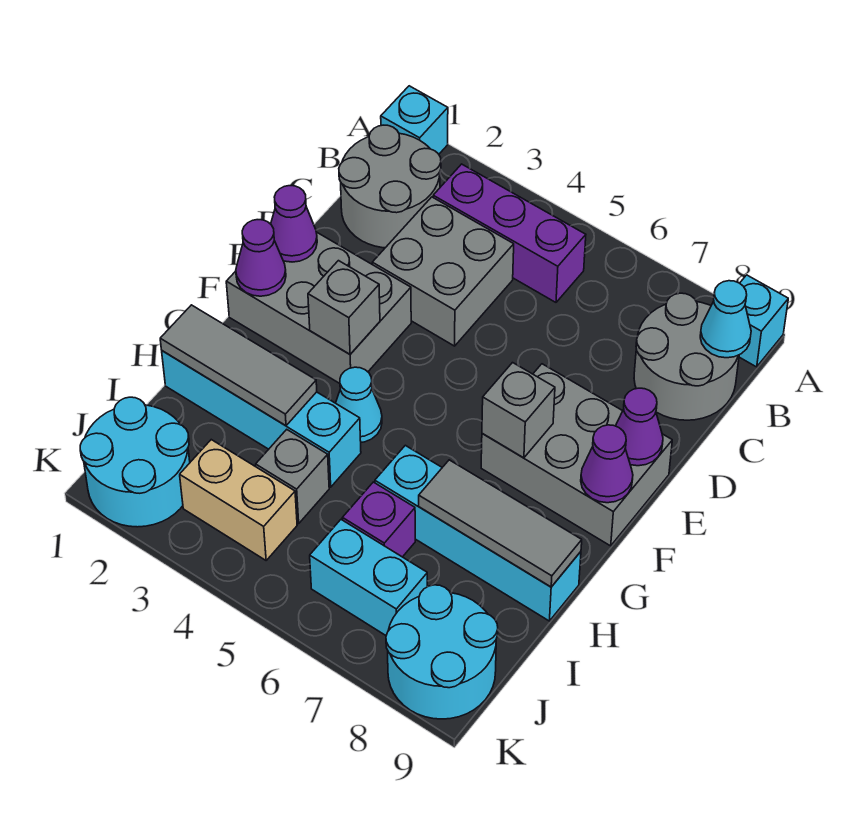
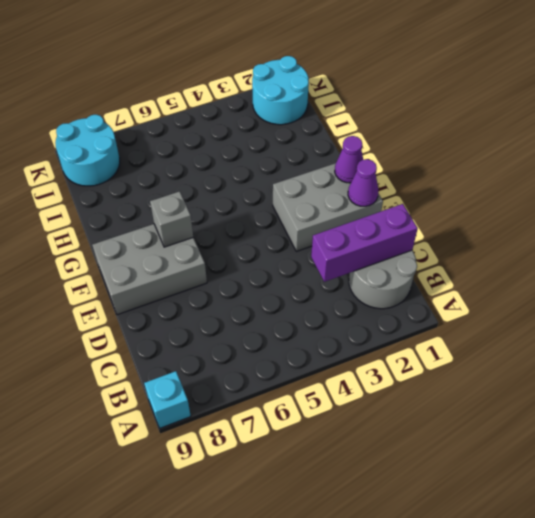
purple 1x3 brick [311,204,418,282] -> purple 1x3 brick moved to [433,164,586,302]
none -> cyan 1x1 brick [381,86,448,154]
none -> grey 2x2 round brick [634,293,739,420]
none -> grey 2x2 brick [372,197,514,346]

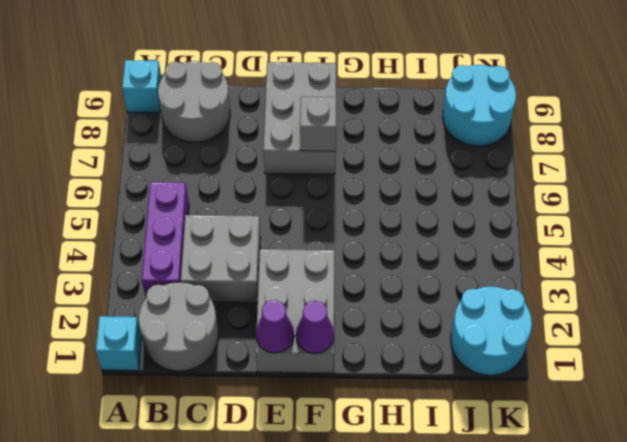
none -> cyan 1x1 cone [336,367,382,442]
none -> cyan 1x4 brick [162,351,361,487]
none -> cyan 1x4 brick [375,445,581,621]

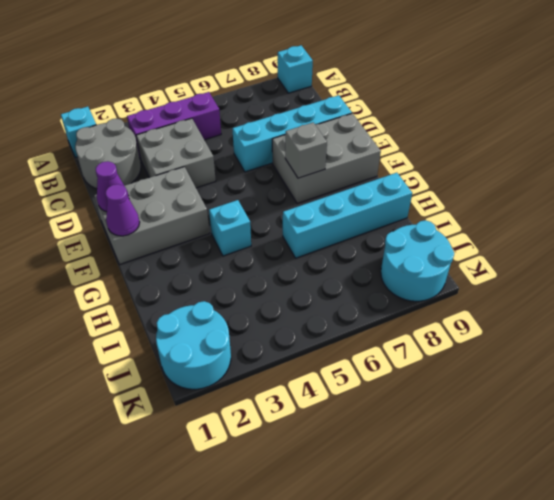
cyan 1x4 brick [232,95,352,172] -> cyan 1x4 brick moved to [162,351,361,487]
cyan 1x1 brick [209,200,251,256] -> cyan 1x1 cone [336,367,382,442]
none -> grey 2x2 round brick [634,293,739,420]
none -> grey 1x1 brick [256,430,329,523]
none -> purple 1x1 brick [342,482,415,557]

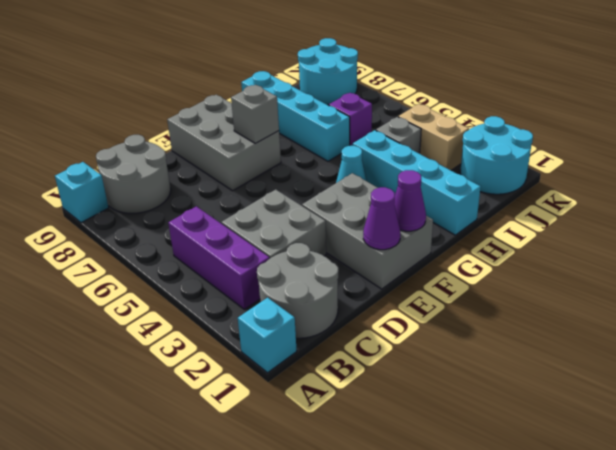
none -> cyan 1x2 brick [310,520,427,635]
none -> cyan 1x1 cone [700,281,751,358]
none -> purple 1x1 cone [616,388,663,466]

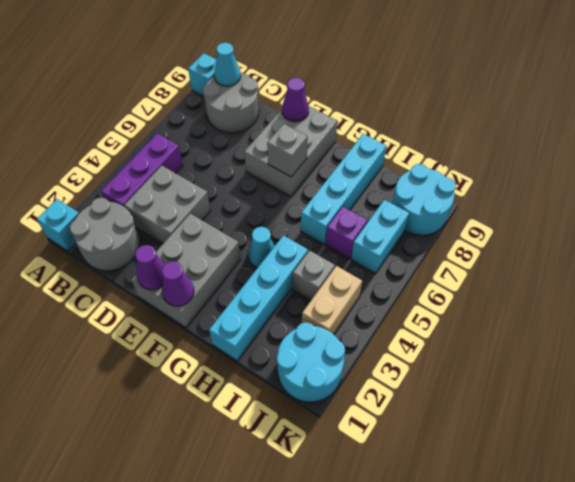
none -> grey 1x1 brick [308,261,380,354]
none -> purple 1x1 cone [581,425,633,503]
none -> grey 1x3 tile [160,305,317,426]

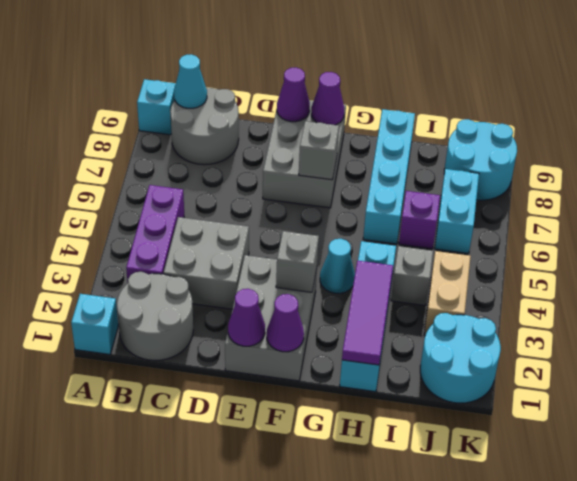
purple 1x3 tile [342,261,393,365] -> grey 1x3 tile [160,305,317,426]
none -> grey 1x3 tile [419,460,582,587]

